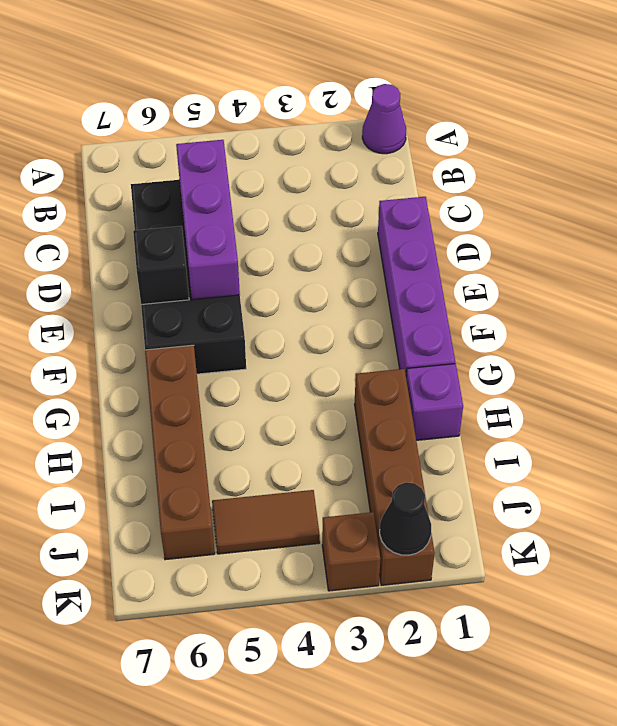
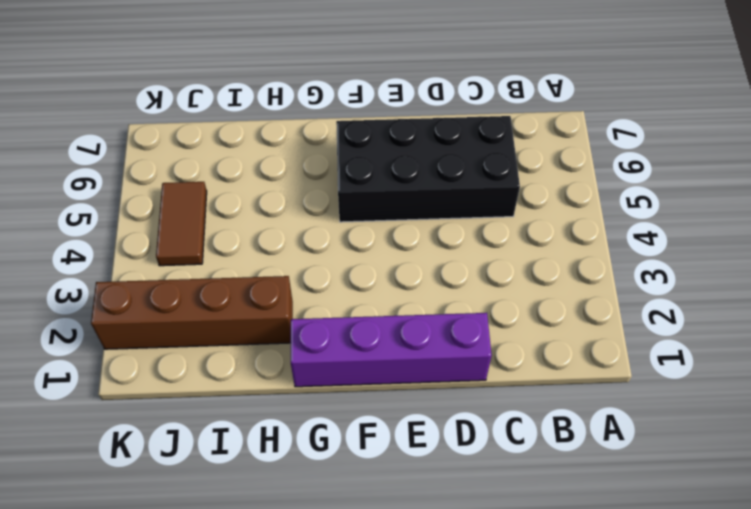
none -> purple 1x1 cone [362,84,406,154]
none -> brown 1x4 brick [145,345,215,560]

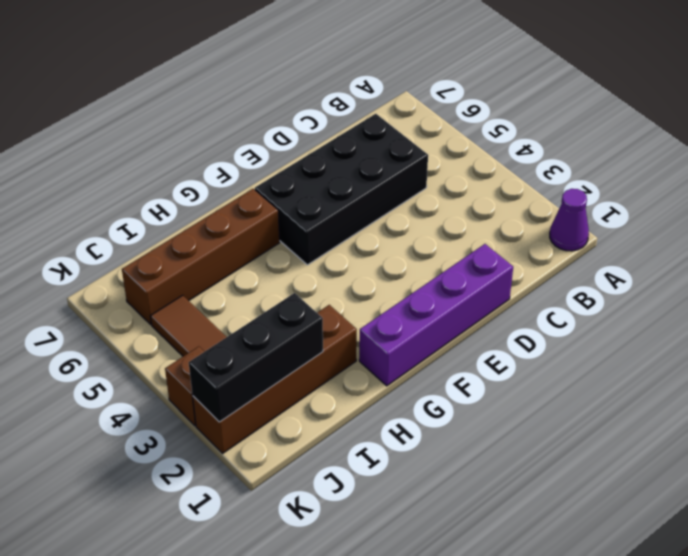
black 1x3 brick [189,293,323,422] -> black 1x1 cone [380,482,431,555]
none -> purple 1x1 brick [406,364,463,440]
none -> purple 1x3 brick [176,140,240,300]

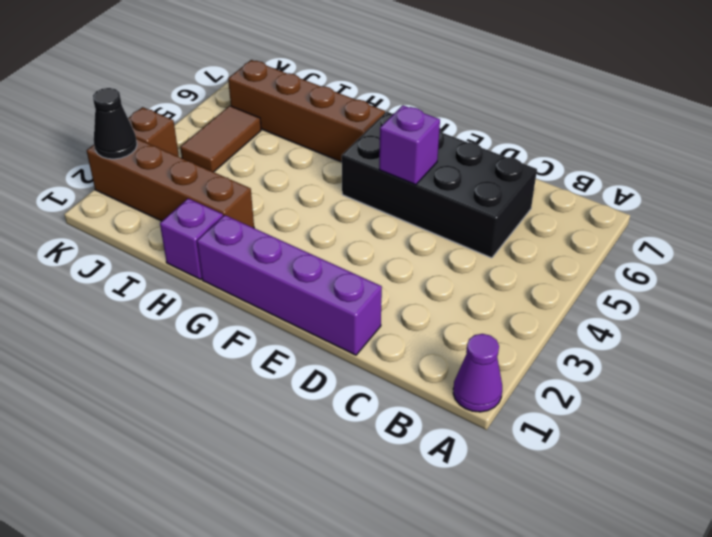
purple 1x1 brick [379,105,440,185] -> purple 1x3 brick [176,140,240,300]
none -> black 1x1 brick [133,226,189,305]

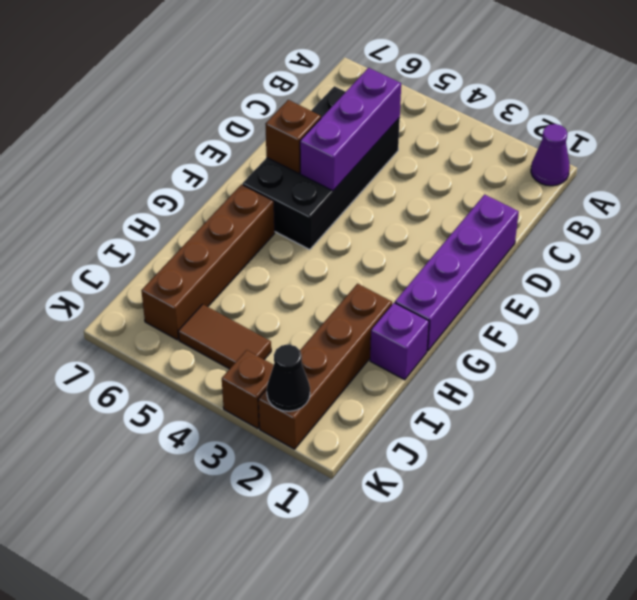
brown 1x1 brick [266,100,321,173] -> black 1x1 brick [133,226,189,305]

